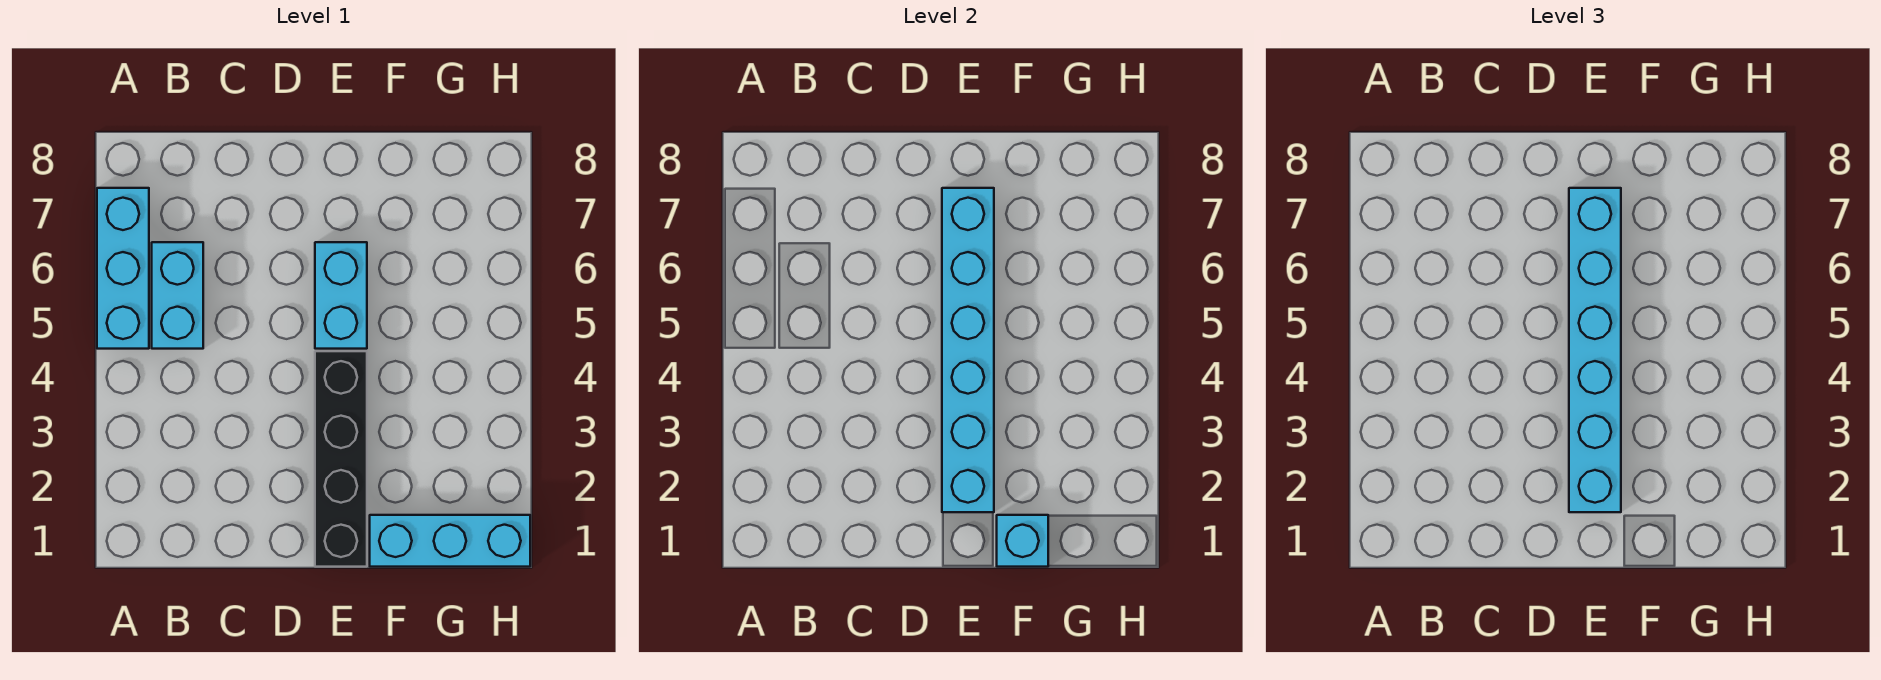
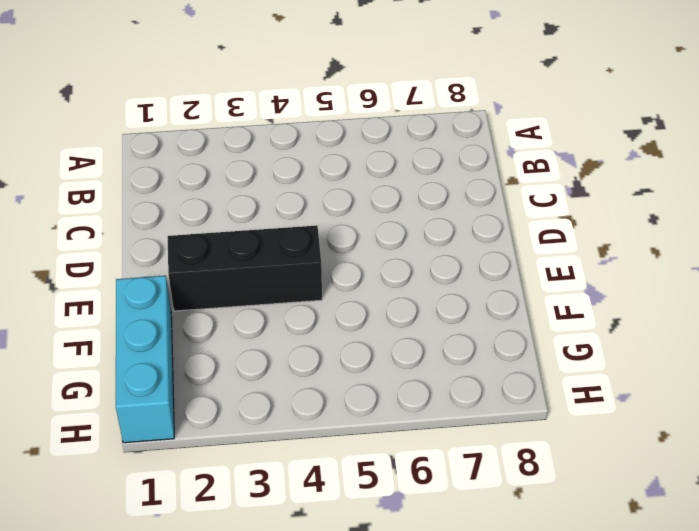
black 1x3 brick [168,225,322,311] -> black 1x4 brick [315,351,367,567]
none -> cyan 1x3 brick [97,188,149,349]
none -> cyan 1x2 brick [152,242,203,349]

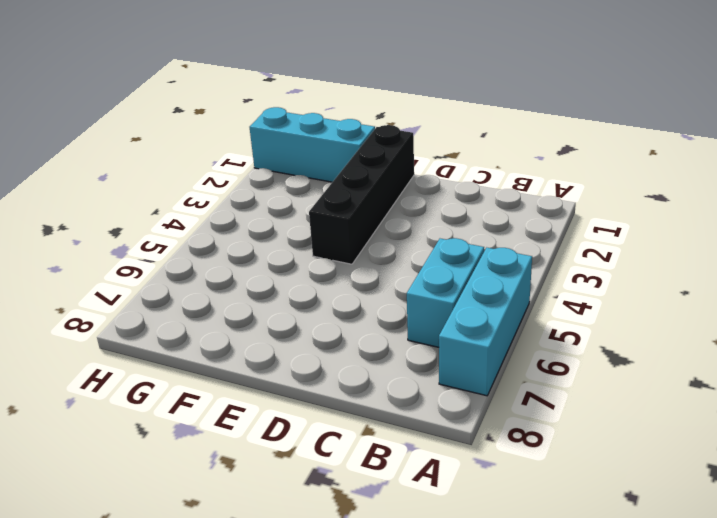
none -> cyan 1x2 brick [315,242,367,349]
none -> cyan 1x6 brick [942,188,994,512]

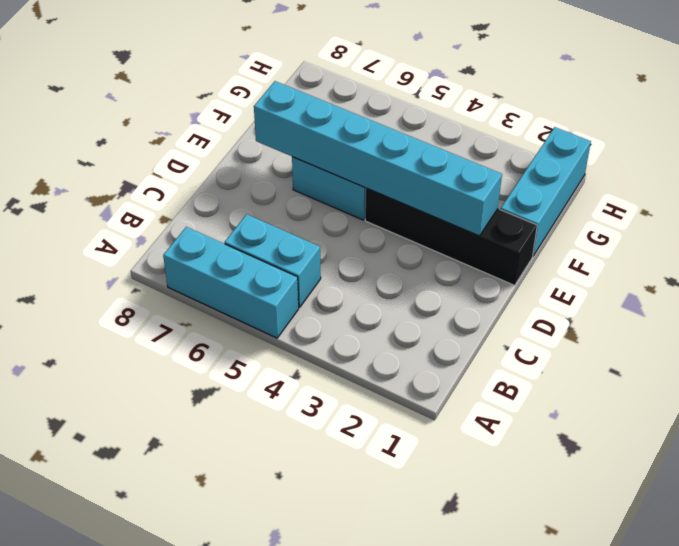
none -> cyan 1x1 brick [997,515,1048,567]
none -> cyan 1x6 brick [1569,188,1621,512]

